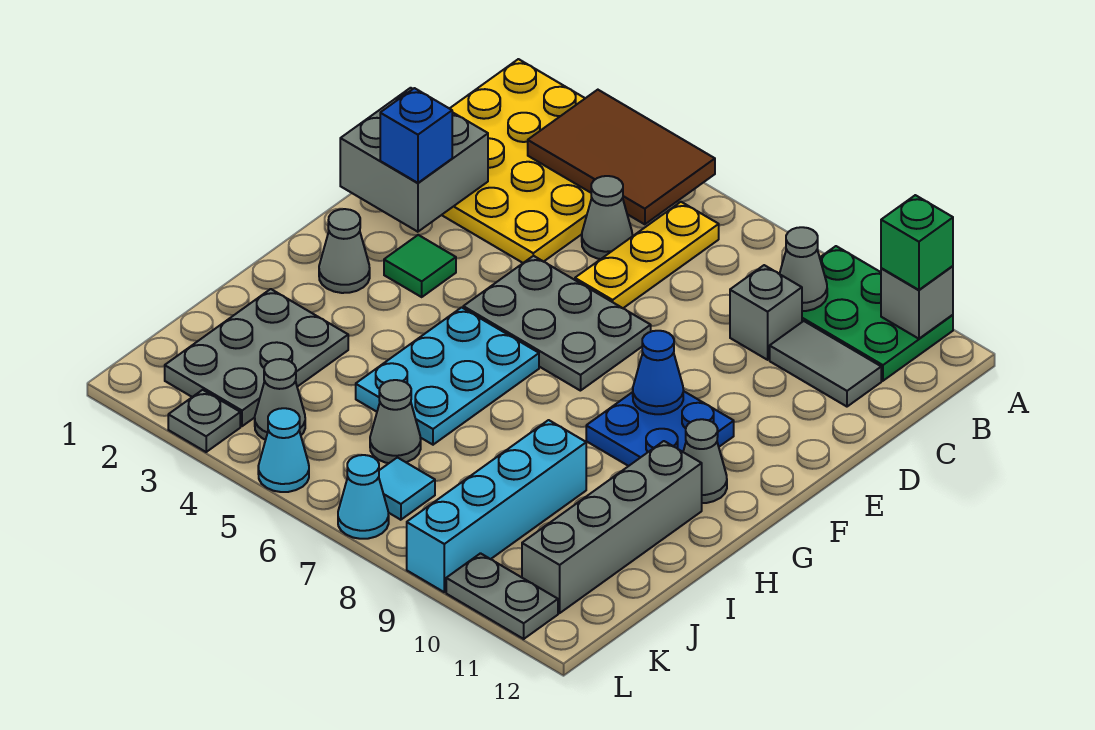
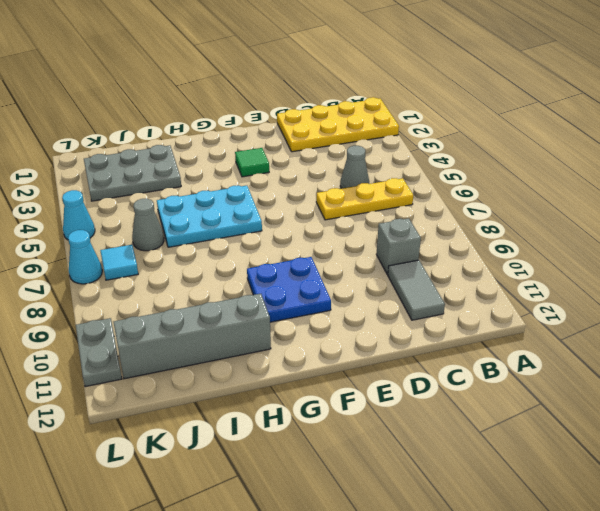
yellow 2x4 plate [277,97,399,152] -> yellow 4x4 plate [442,59,592,263]
none -> green 2x3 plate [802,246,953,381]
none -> grey 2x3 plate [463,256,651,391]
none -> grey 1x1 cone [319,209,370,293]

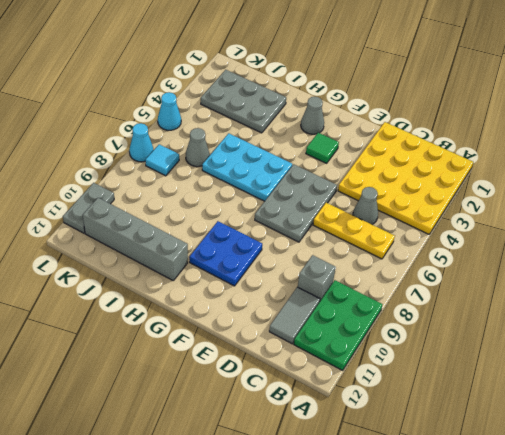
none -> grey 1x1 cone [683,419,727,503]
none -> cyan 1x4 brick [407,420,586,592]
none -> grey 1x1 cone [255,359,305,440]

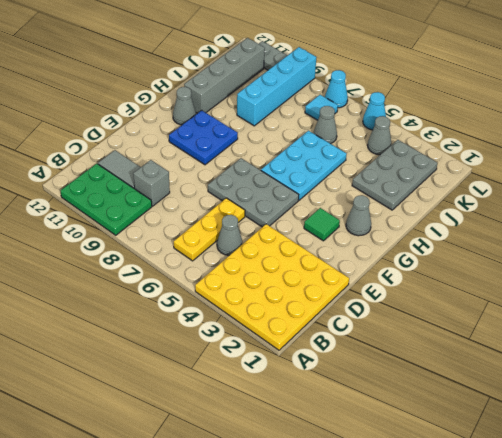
none -> grey 1x1 plate [168,390,240,452]
none -> brown 2x3 tile [528,90,715,224]
none -> grey 1x1 brick [881,266,953,339]

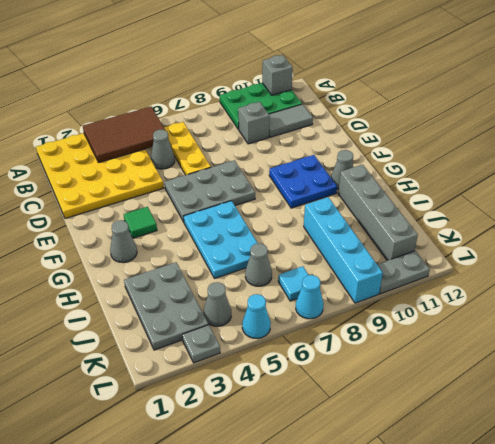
none -> grey 1x1 cone [780,227,827,311]
none -> grey 2x2 brick [340,88,488,232]
none -> blue 1x1 cone [633,331,683,414]

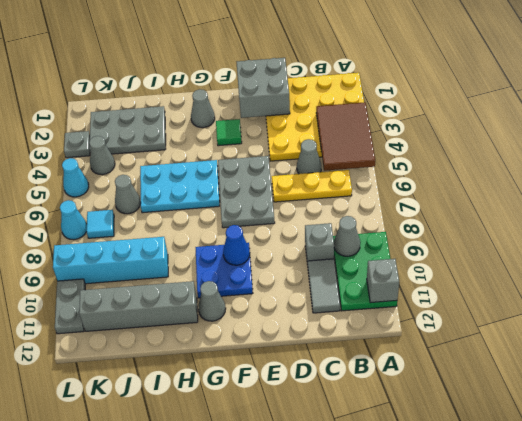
none -> green 1x1 brick [881,195,953,290]
none -> blue 1x1 brick [380,88,452,183]

